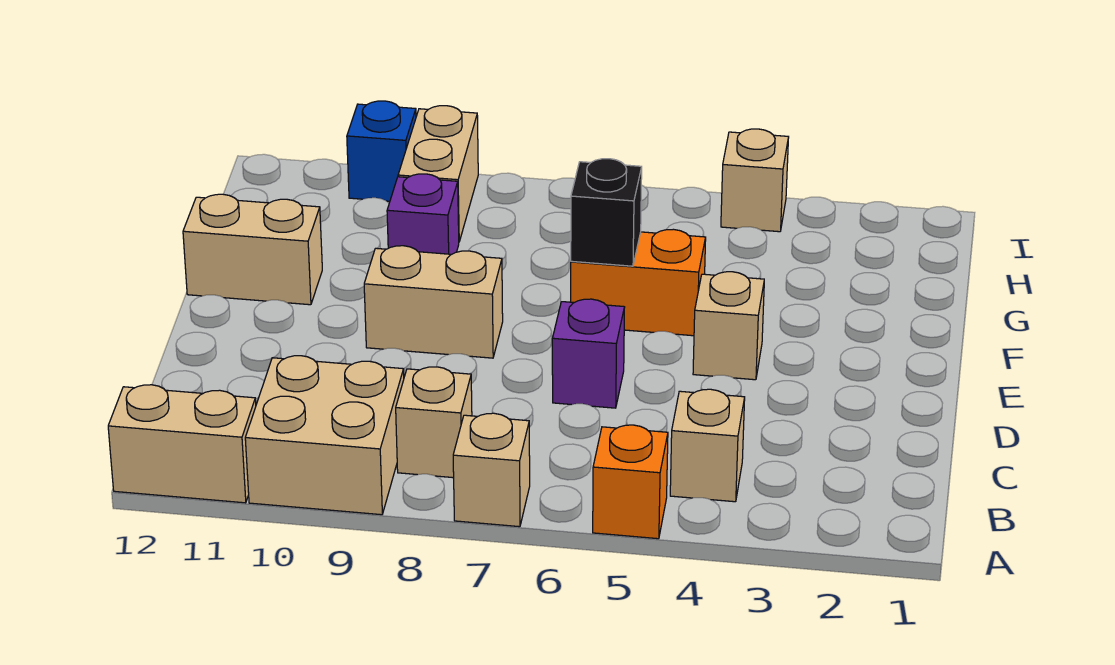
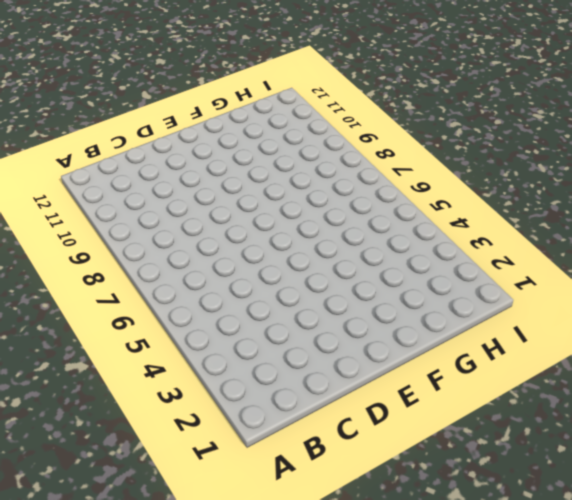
none -> orange 1x1 brick [593,425,668,539]
none -> tan 1x1 brick [453,413,530,527]
none -> tan 2x2 brick [245,356,404,515]

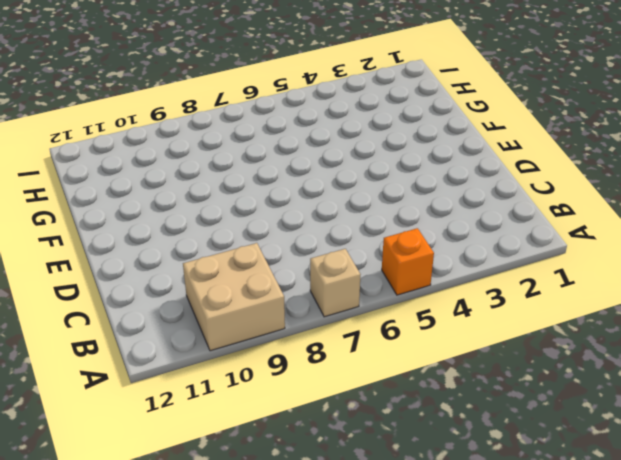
none -> tan 1x2 brick [108,385,256,503]
none -> tan 1x1 brick [670,389,745,502]
none -> tan 1x1 brick [396,367,472,478]

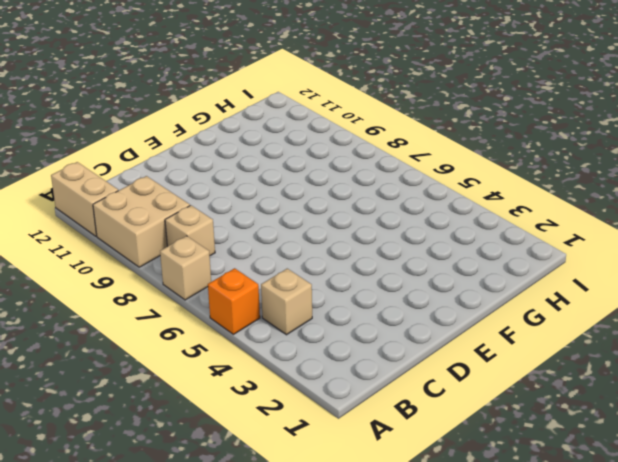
none -> purple 1x1 brick [552,299,625,408]
none -> tan 1x1 brick [693,272,764,380]
none -> tan 1x2 brick [364,246,503,358]

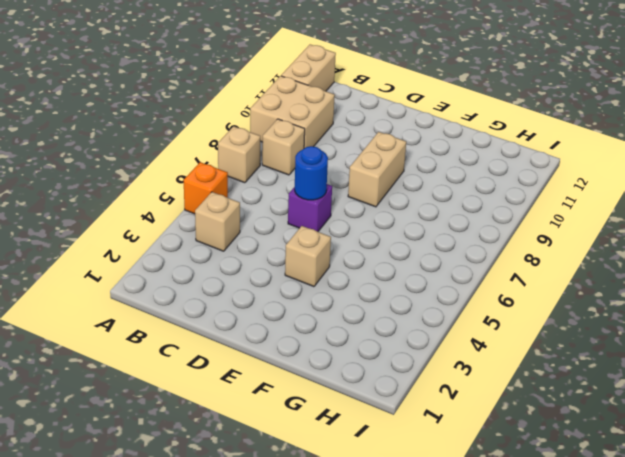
blue 1x1 round brick [295,146,328,200] -> none
none -> orange 1x2 brick [571,229,706,336]
none -> tan 1x2 brick [183,194,322,305]
none -> purple 1x1 brick [387,174,459,254]

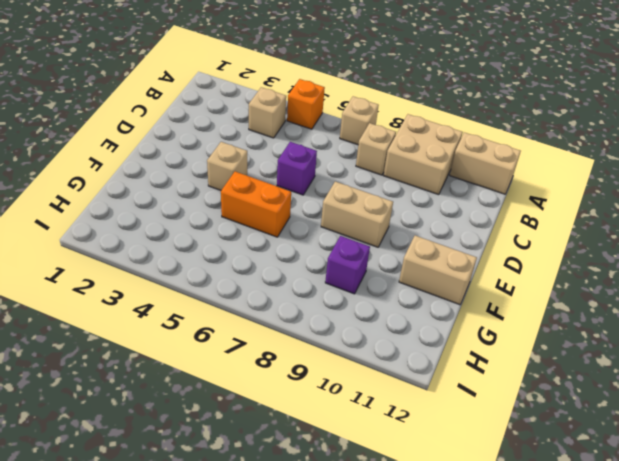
none -> tan 1x2 brick [398,106,478,241]
none -> tan 1x1 brick [721,129,789,232]
none -> blue 1x1 brick [347,101,416,201]

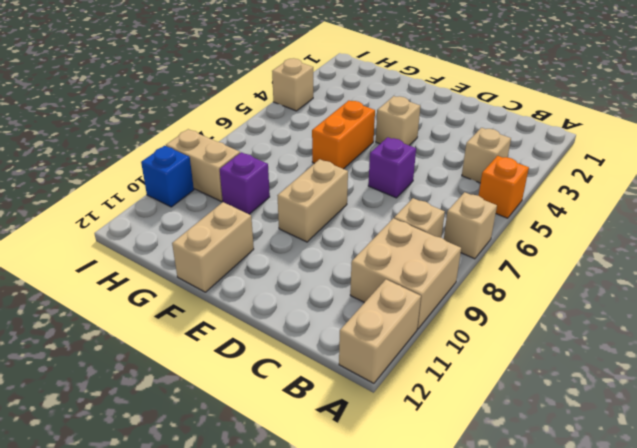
none -> black 1x1 brick [571,159,642,266]

